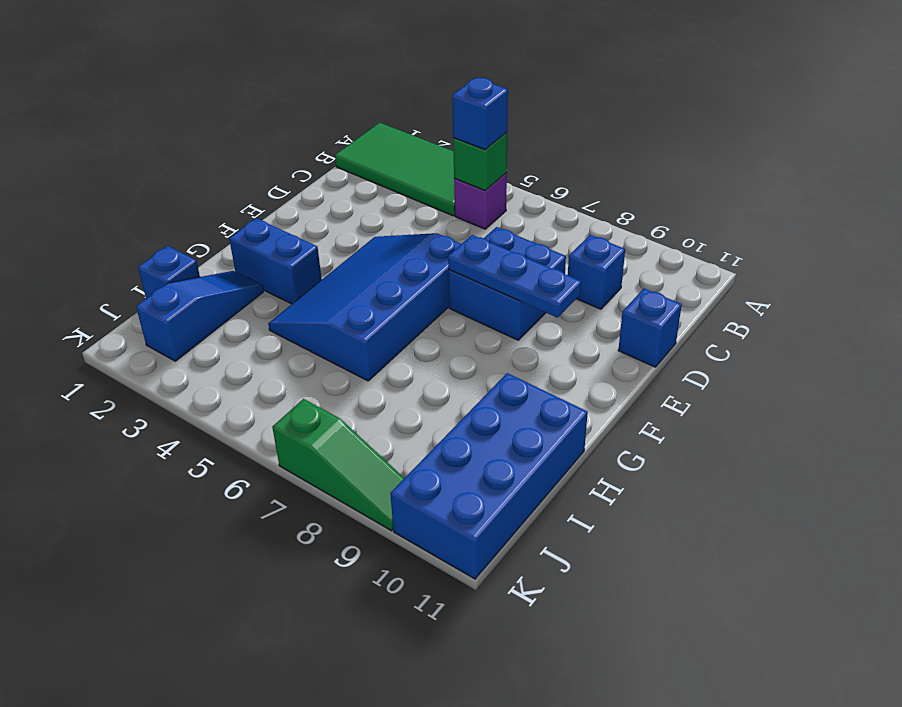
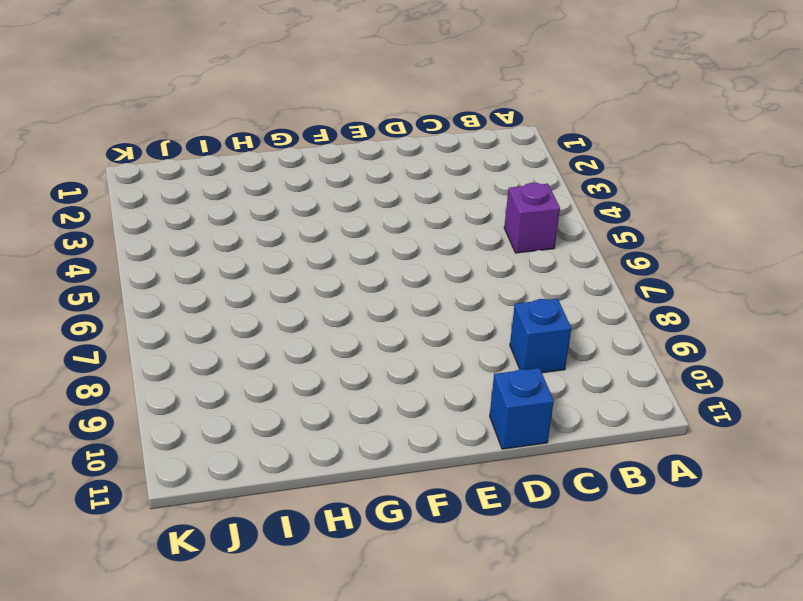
none -> green 2x4 tile [335,122,455,216]
none -> blue 2x2 brick [448,227,566,340]
none -> blue 3x4 slope [268,233,461,381]

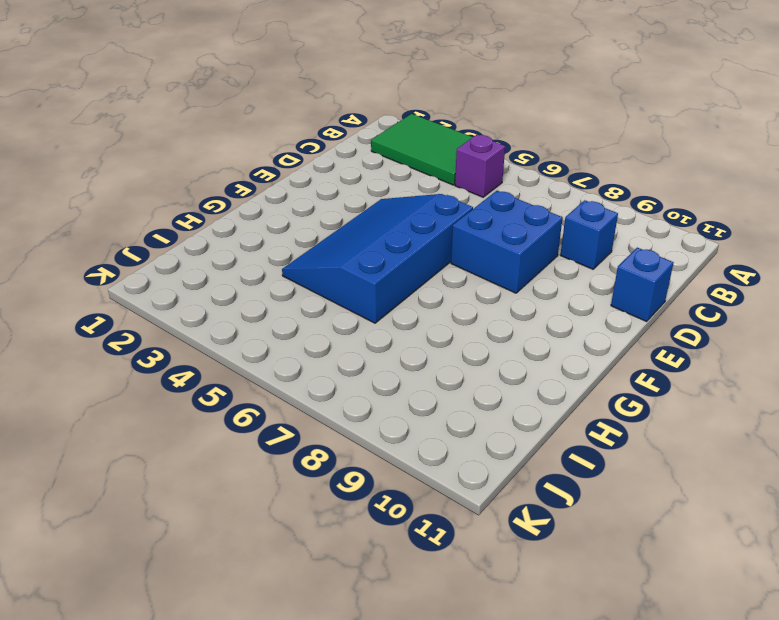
green 2x3 tile [371,114,472,185] -> green 2x4 tile [335,122,455,216]
none -> blue 1x2 brick [229,218,322,304]
none -> blue 1x3 slope [136,271,264,361]
none -> blue 2x4 brick [390,373,588,579]

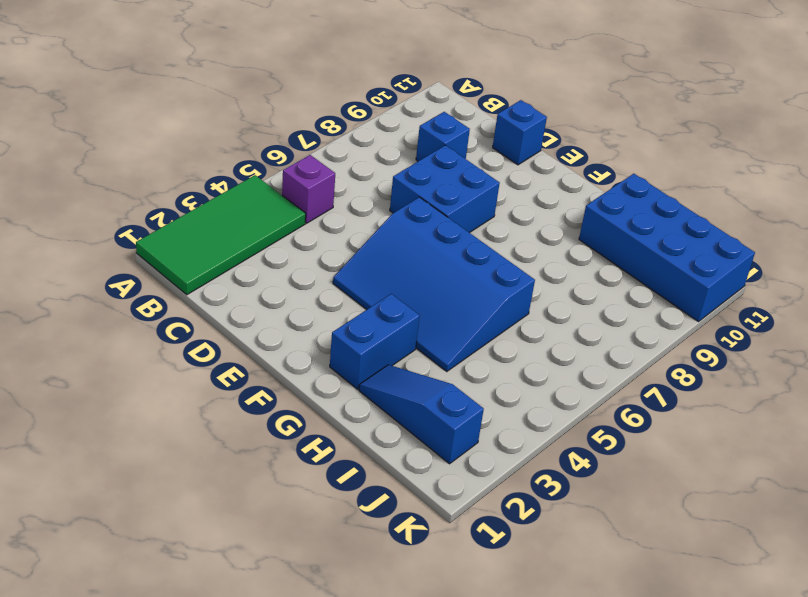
none -> blue 1x1 brick [138,246,200,298]
none -> green 1x3 slope [272,399,404,531]
none -> green 1x1 brick [453,132,507,191]

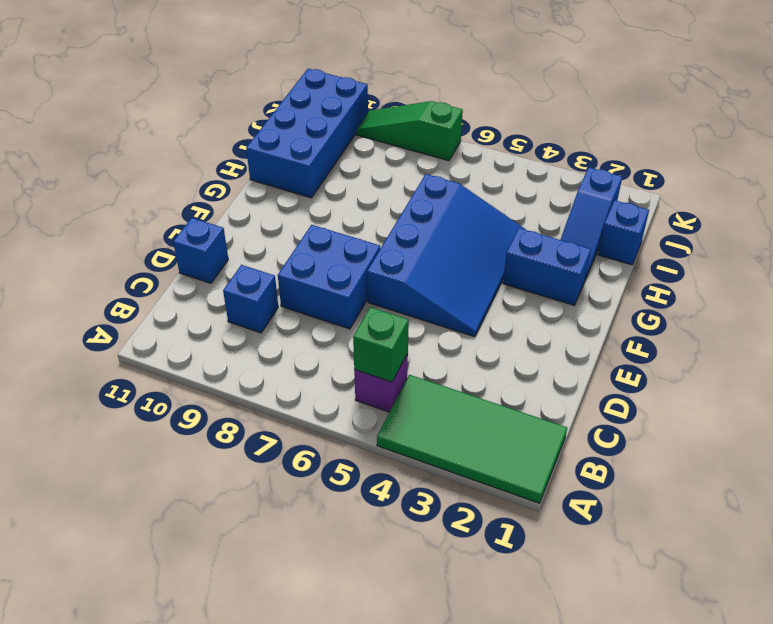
none -> blue 1x3 plate [448,235,581,318]
none -> blue 1x1 brick [452,78,508,150]

